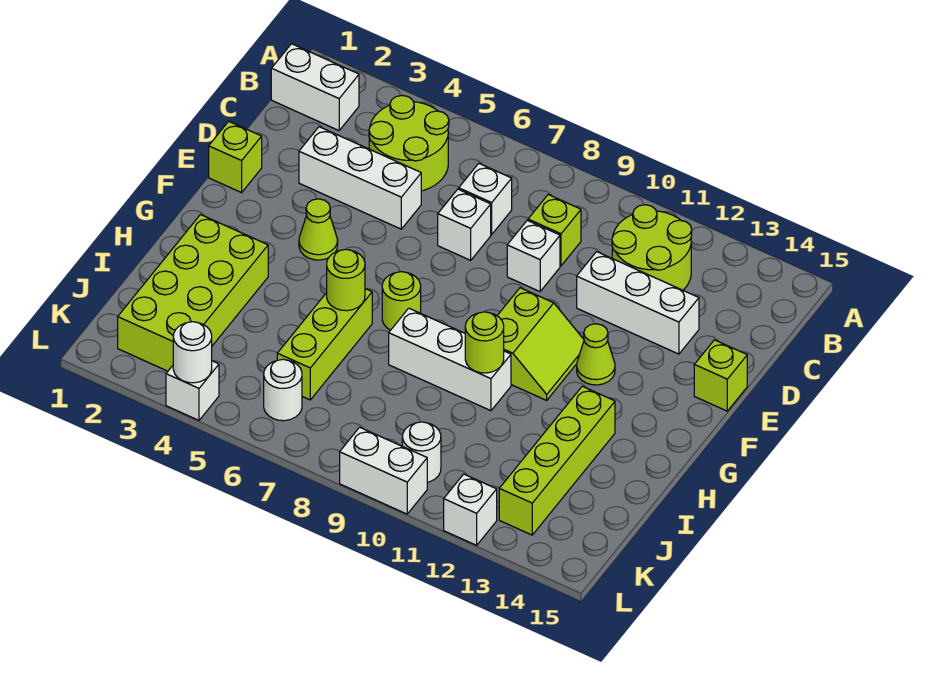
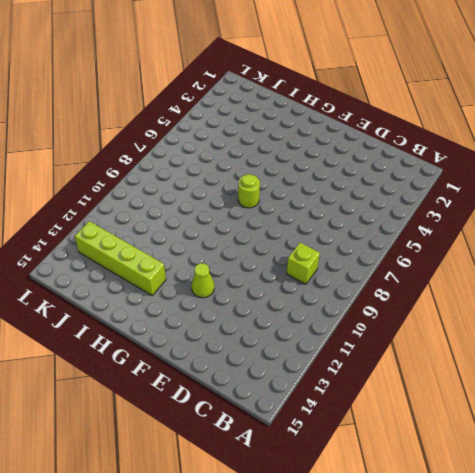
none -> white 1x2 brick [271,44,359,130]
none -> lime 2x2 round brick [369,95,449,191]
none -> lime 2x2 round brick [612,205,692,290]

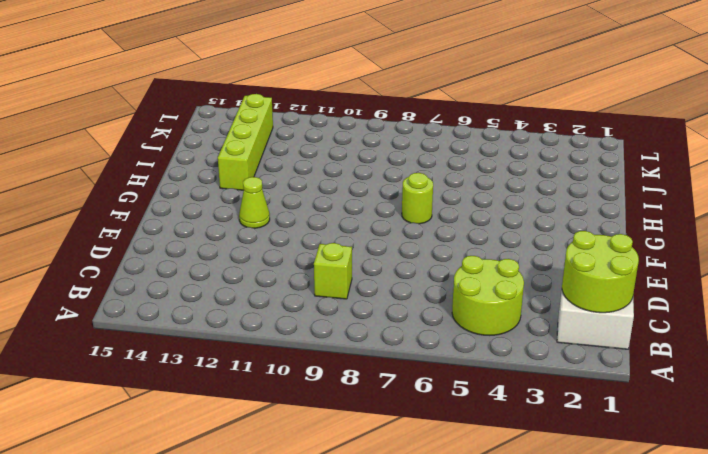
lime 2x2 round brick [562,231,639,313] -> lime 2x2 round brick moved to [612,205,692,290]
none -> white 1x1 brick [459,163,512,234]
none -> white 1x3 brick [299,127,421,229]
none -> white 1x1 brick [438,189,491,260]

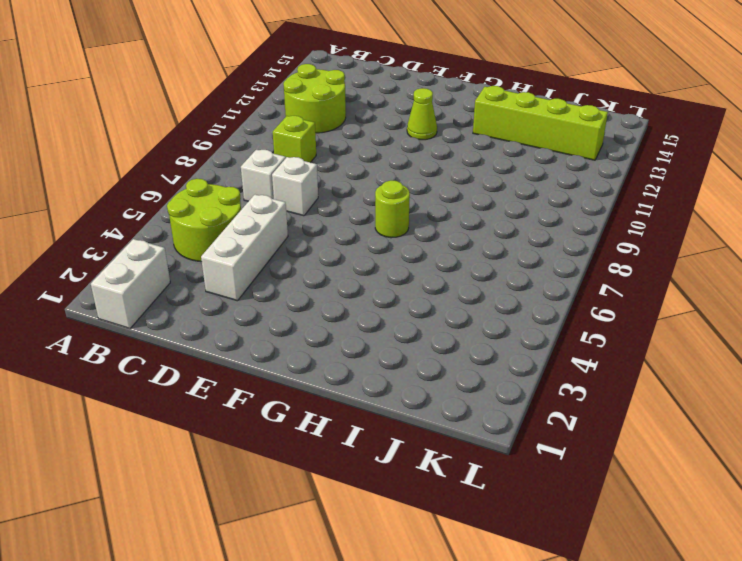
none -> white 1x1 brick [507,220,560,292]
none -> white 1x3 brick [577,252,699,354]
none -> lime 1x1 brick [209,121,262,193]

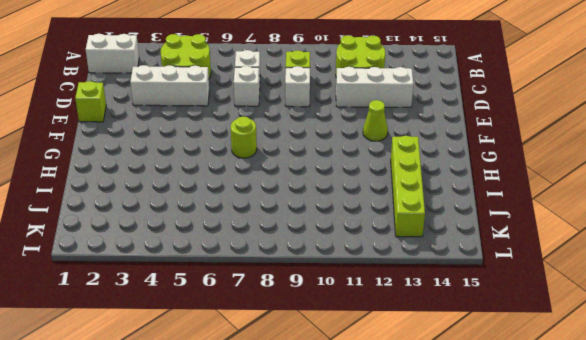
none -> lime 1x1 brick [694,340,747,411]
none -> lime 1x1 cone [299,199,338,260]
none -> lime 2x2 slope [497,288,584,400]

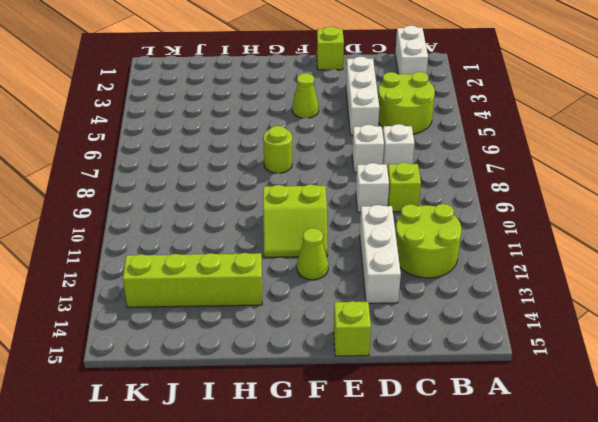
none -> lime 2x4 brick [118,215,268,371]
none -> lime 1x3 brick [277,289,372,400]
none -> white 1x3 brick [389,308,511,411]

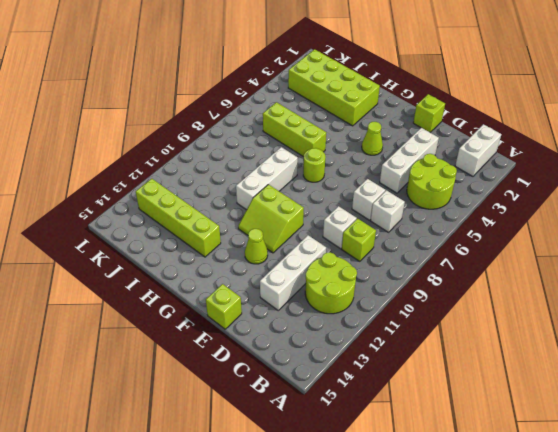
none -> white 1x1 round brick [264,359,302,421]
none -> white 1x1 round brick [402,422,441,482]
none -> white 1x1 brick [166,361,219,420]

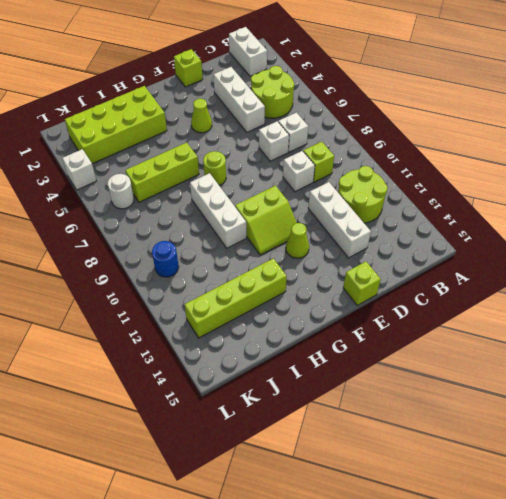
blue 1x1 round brick [152,241,179,277] -> white 1x1 round brick [402,422,441,482]
none -> white 1x2 brick [340,427,427,514]
none -> white 1x1 brick [444,474,497,545]
none -> lime 1x1 round brick [327,249,365,311]

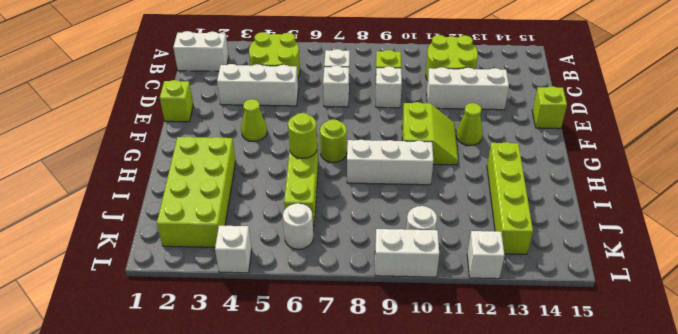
none -> lime 1x1 round brick [465,312,504,373]
none -> white 1x1 round brick [173,322,212,383]

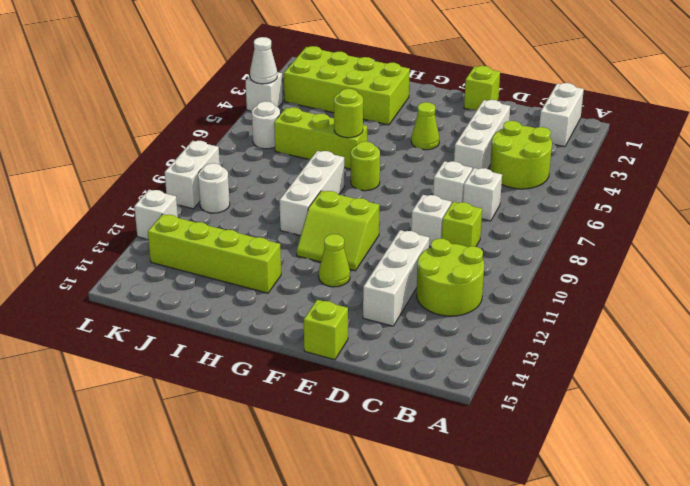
white 1x1 cone [250,37,277,84] -> white 1x1 round brick [173,322,212,383]
none -> lime 1x1 round brick [465,312,504,373]

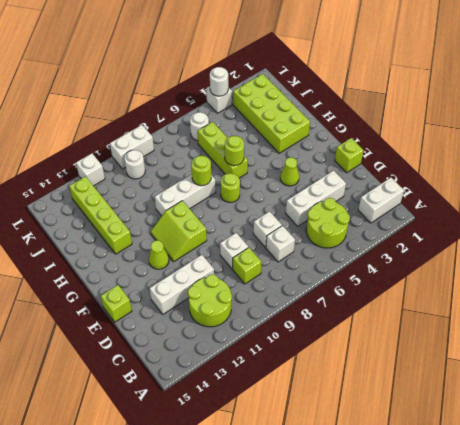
lime 1x1 round brick [191,156,211,186] -> lime 1x1 round brick moved to [465,312,504,373]

